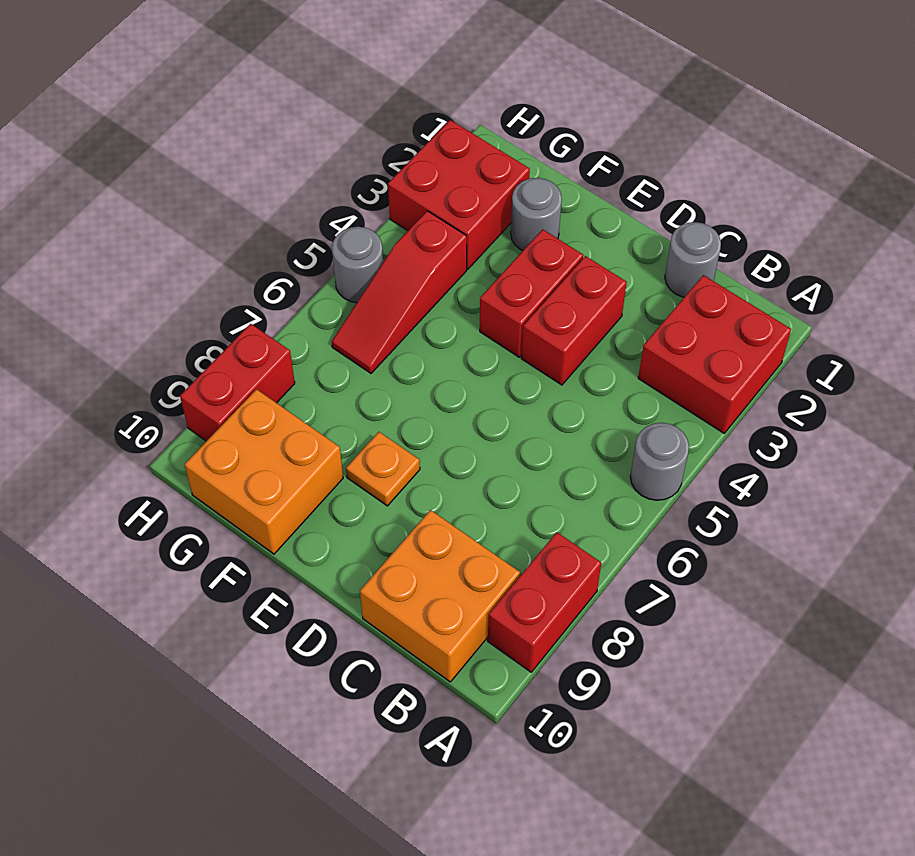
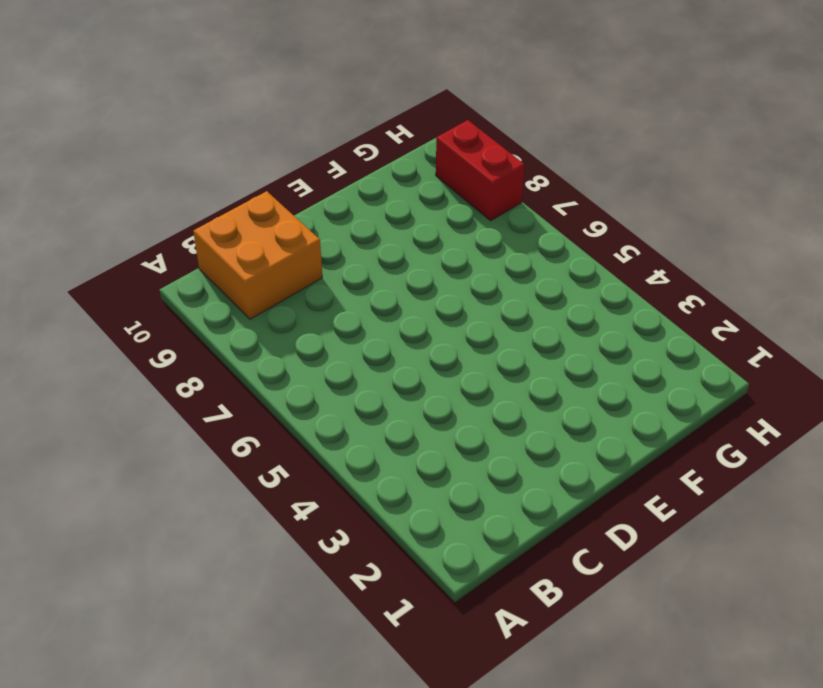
none -> red 2x2 brick [638,275,791,433]
none -> grey 1x1 round brick [630,423,689,500]
none -> red 1x2 brick [488,532,601,672]

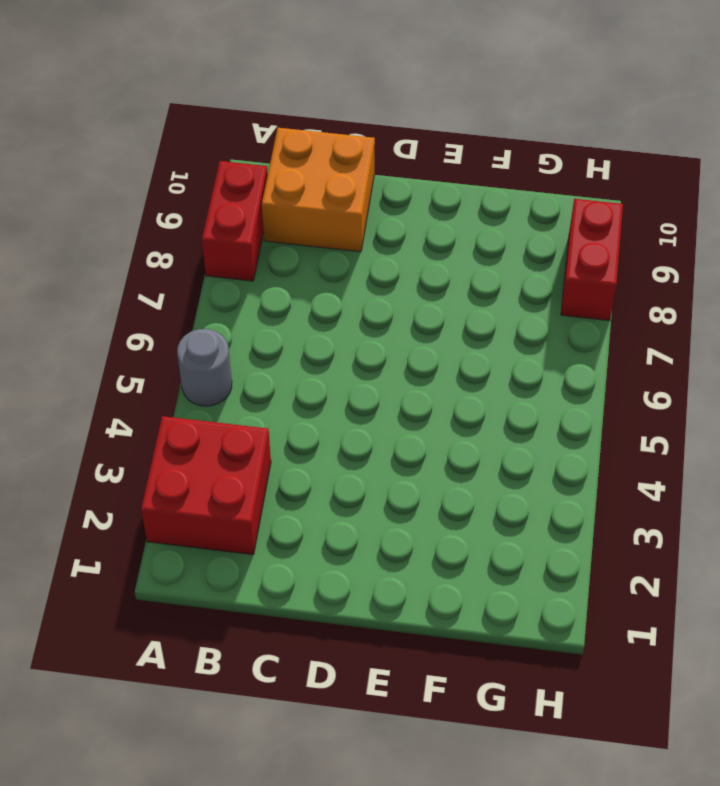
none -> grey 1x1 round brick [665,222,721,297]
none -> red 1x2 brick [521,256,627,385]
none -> red 1x2 brick [480,229,583,357]

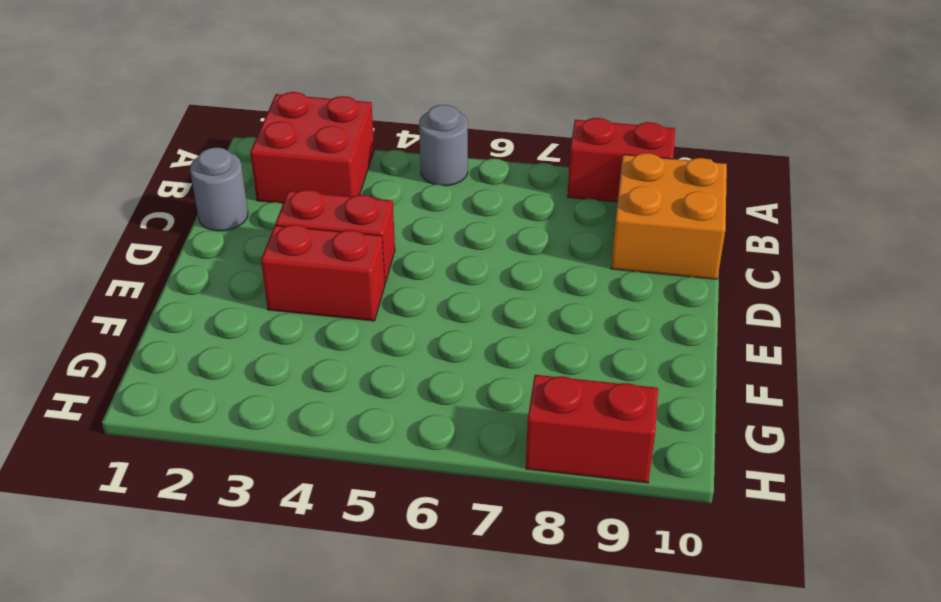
none -> orange 1x1 plate [346,432,420,506]
none -> grey 1x1 round brick [511,178,562,250]
none -> orange 2x2 brick [184,389,343,554]

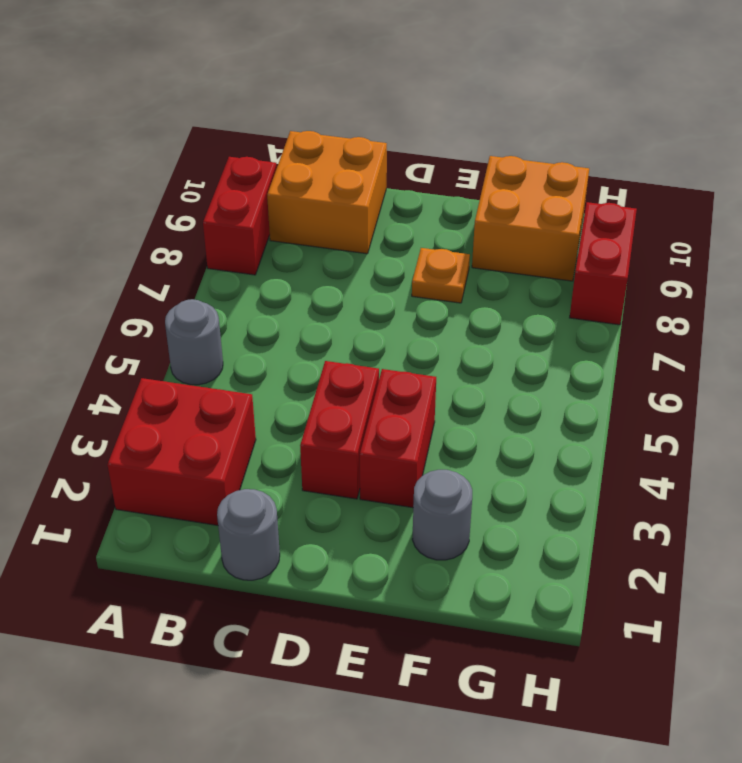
none -> red 2x2 brick [388,120,530,269]
none -> red 1x3 slope [332,211,467,373]
none -> grey 1x1 round brick [332,227,383,303]

